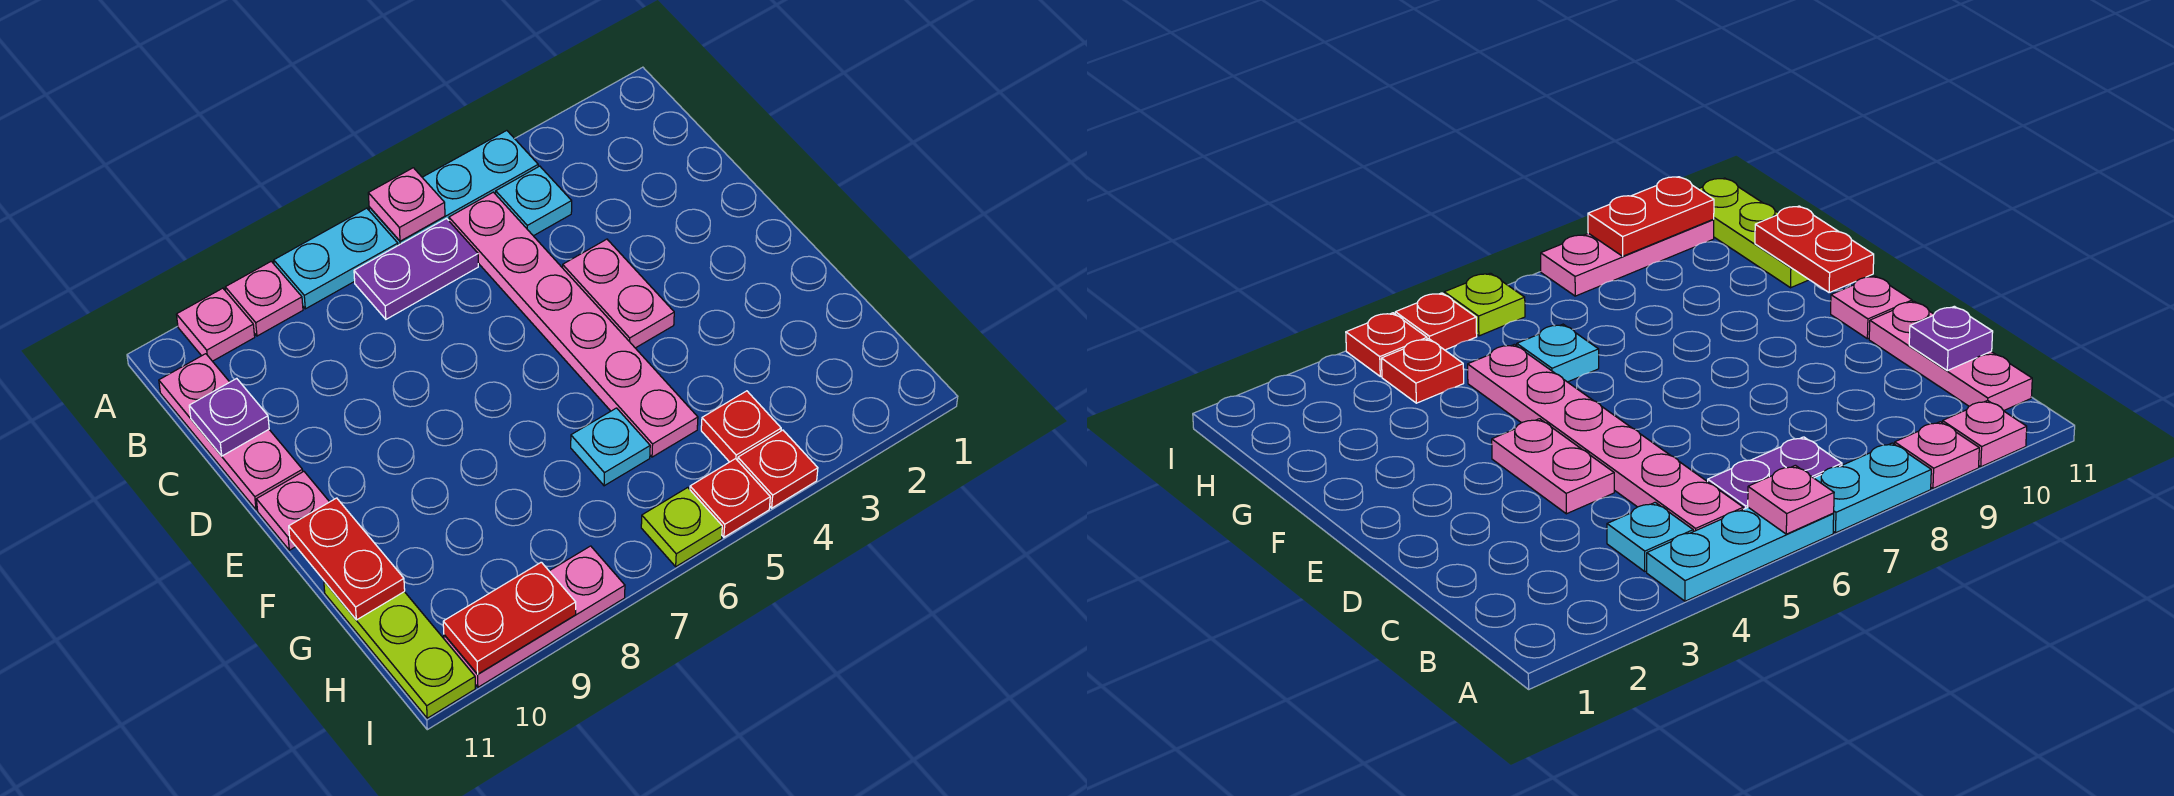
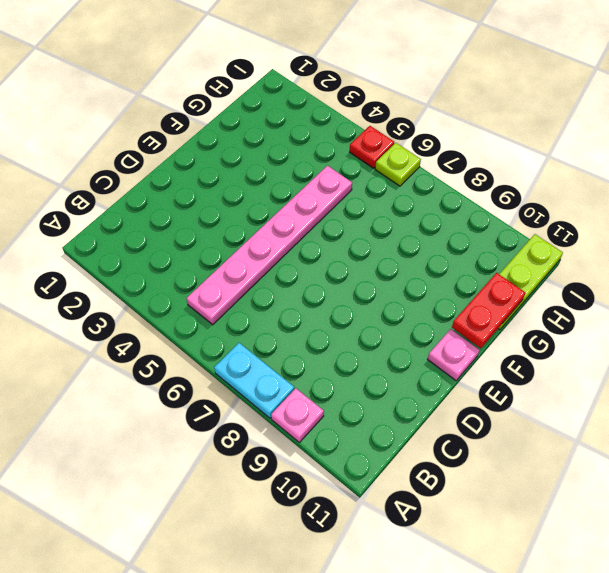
none -> cyan 1x3 plate [369,130,538,245]
none -> pink 1x1 plate [176,288,255,361]
none -> cyan 1x1 plate [496,166,572,236]

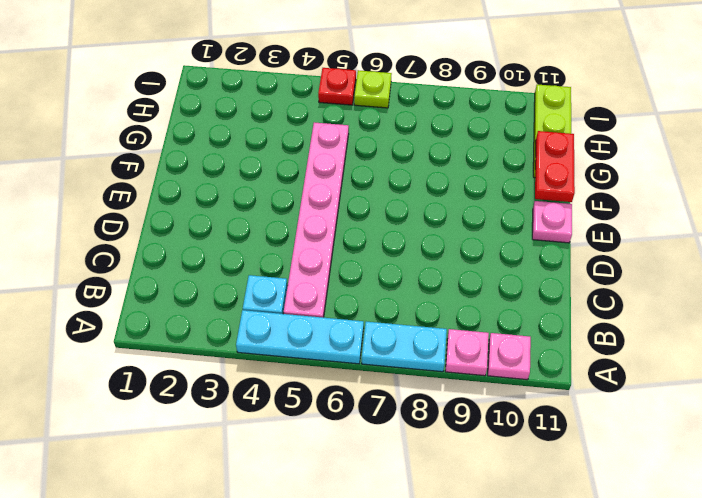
none -> purple 1x2 plate [354,219,478,319]
none -> pink 1x3 plate [159,354,303,510]
none -> pink 1x2 plate [563,239,674,348]

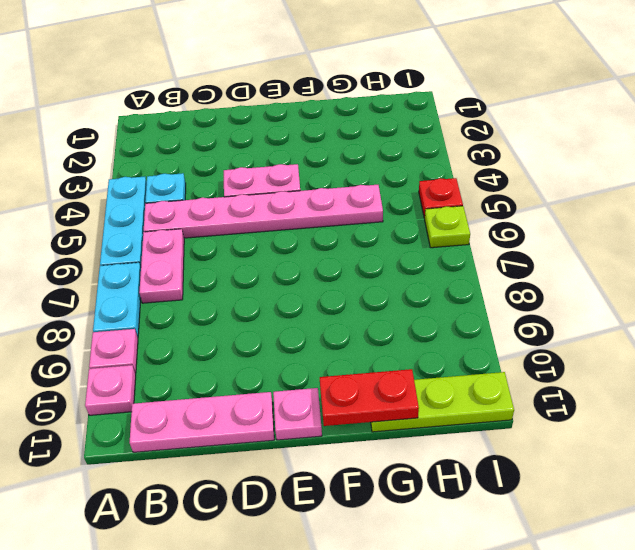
pink 1x2 plate [139,229,184,303] -> purple 1x2 plate [354,219,478,319]
none -> cyan 1x1 plate [571,408,650,486]
none -> red 1x1 plate [701,391,781,462]
none -> red 1x1 plate [738,430,818,508]

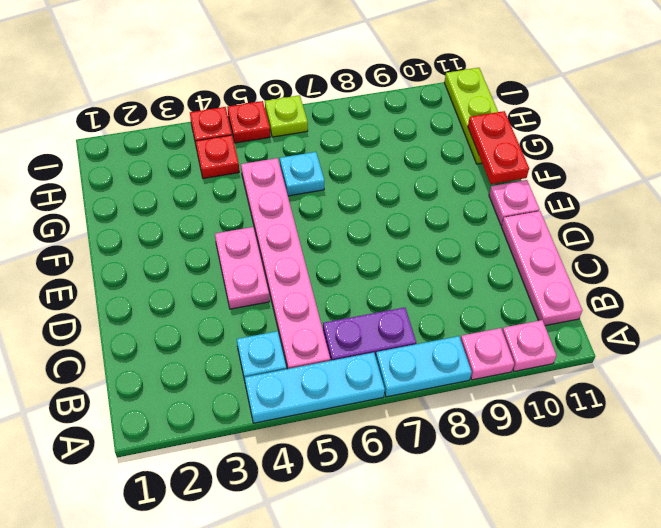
none -> pink 1x3 plate [444,546,625,687]
none -> pink 1x1 plate [368,168,445,241]
none -> purple 1x1 plate [189,378,269,456]

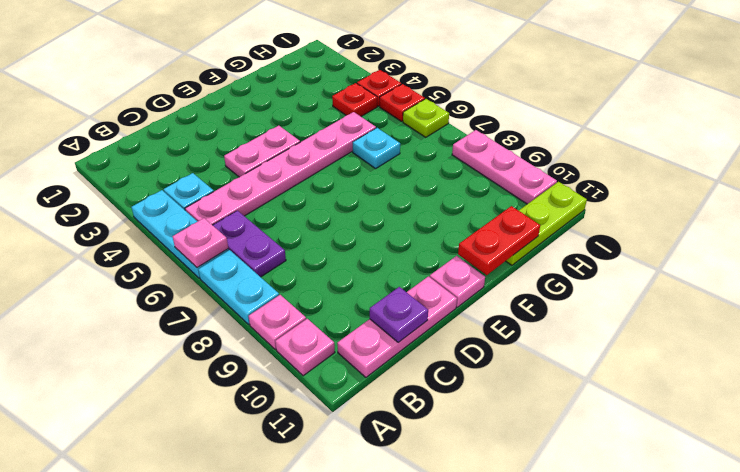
none -> red 1x2 plate [443,562,576,674]

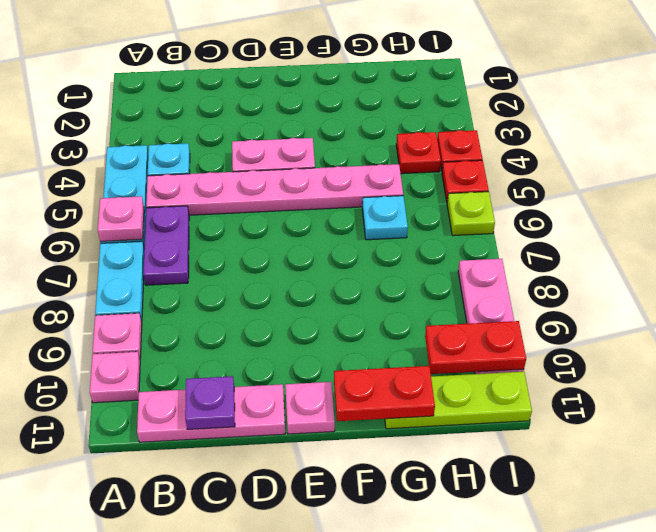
red 1x2 plate [425,321,526,374] -> red 1x2 plate turned to [443,562,576,674]

